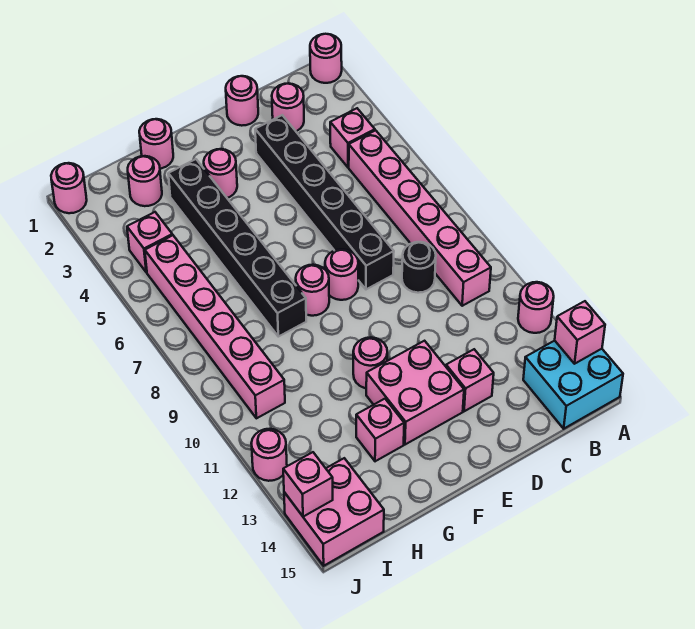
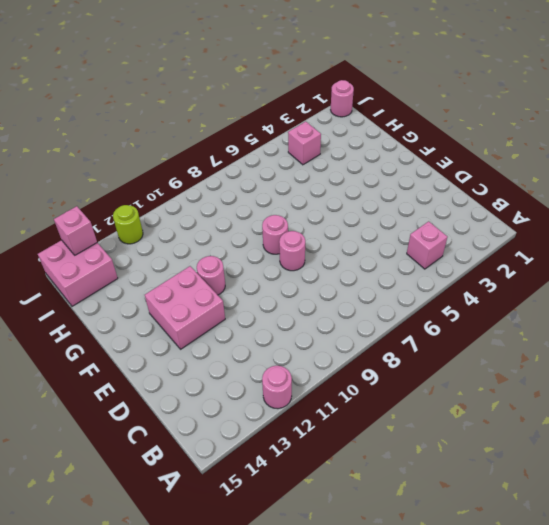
lime 1x1 round brick [113,205,143,244] -> pink 1x1 round brick [251,429,287,481]
none -> pink 1x1 round brick [310,34,342,83]
none -> cyan 2x2 brick [523,341,623,429]
none -> pink 1x6 brick [349,130,491,306]

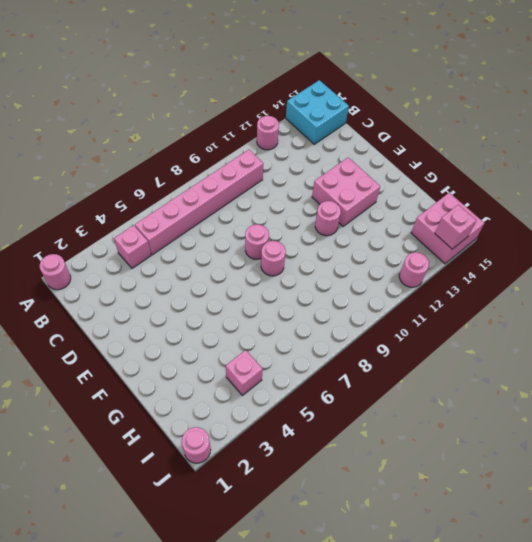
none -> pink 1x1 round brick [272,83,304,131]
none -> black 1x1 round brick [402,242,436,293]
none -> pink 1x1 round brick [226,76,258,126]

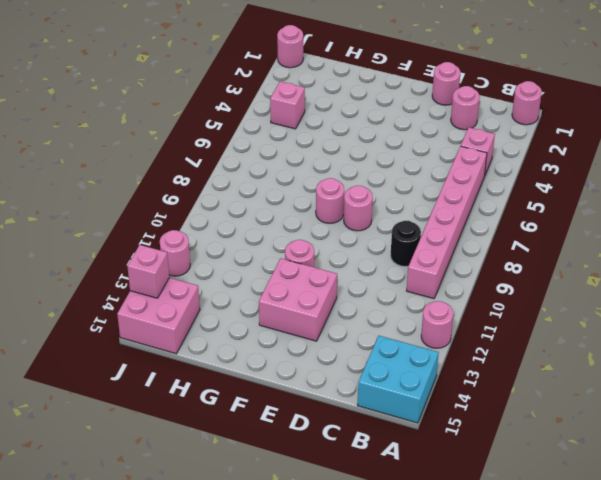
none -> black 1x6 brick [255,115,394,289]
none -> pink 1x1 brick [446,349,494,411]
none -> pink 1x1 round brick [204,149,237,198]

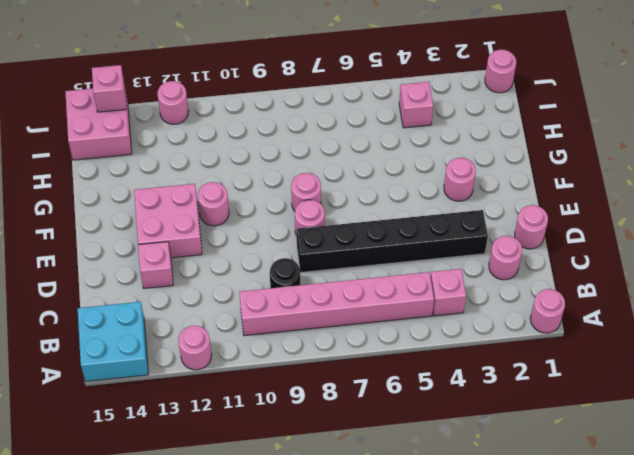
none -> pink 1x1 round brick [139,119,173,169]
none -> black 1x6 brick [168,159,306,337]
none -> pink 1x1 brick [356,399,404,461]

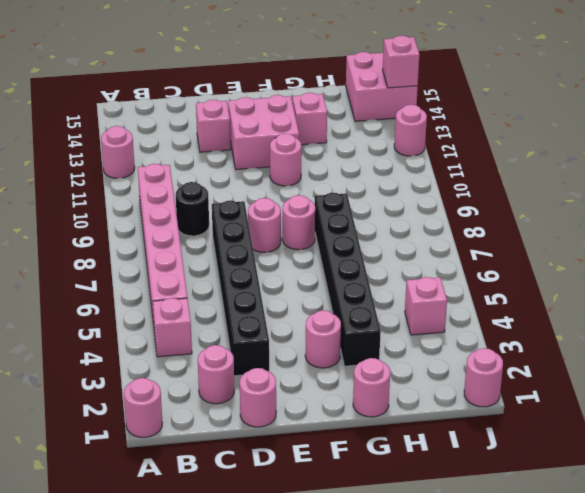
none -> cyan 2x2 brick [523,341,623,429]
none -> pink 1x1 round brick [128,156,162,206]
none -> pink 1x6 brick [145,235,285,418]

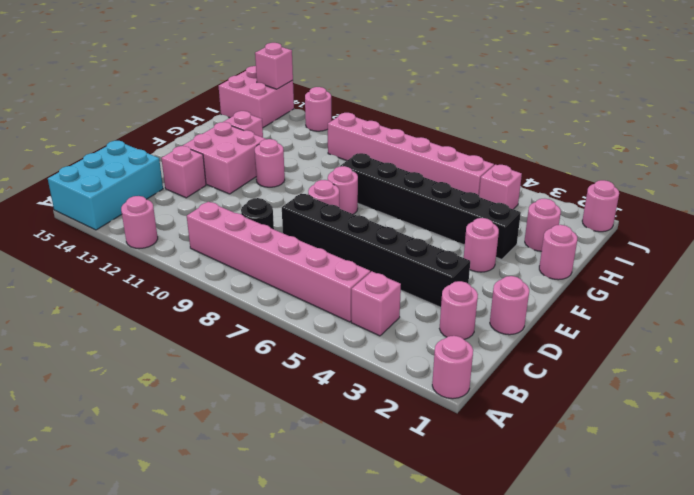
cyan 2x3 brick [48,141,163,230] -> cyan 2x2 brick [523,341,623,429]
none -> pink 1x1 brick [555,301,605,364]

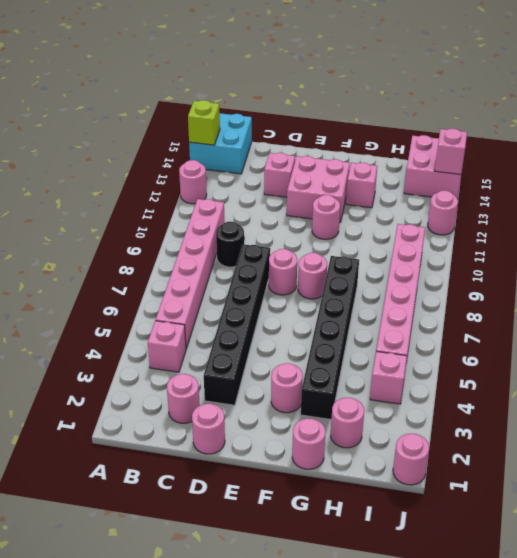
lime 1x1 brick [188,100,220,145] -> pink 1x1 brick [555,301,605,364]
none -> pink 1x1 round brick [310,34,342,83]

